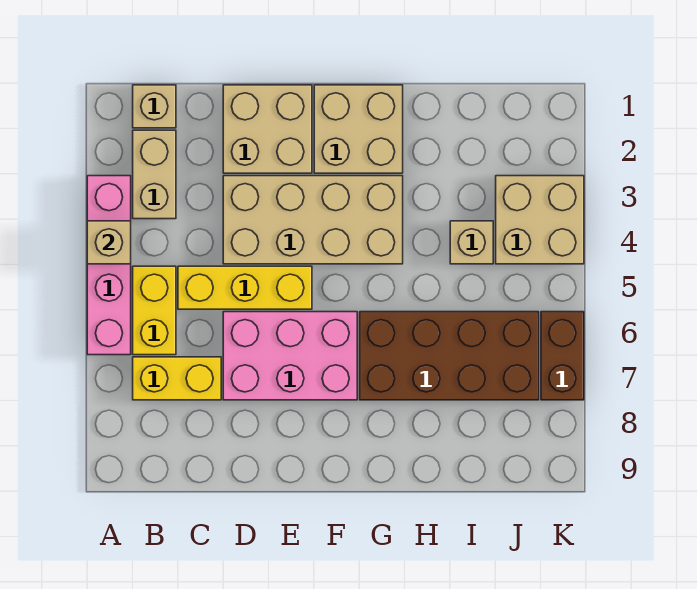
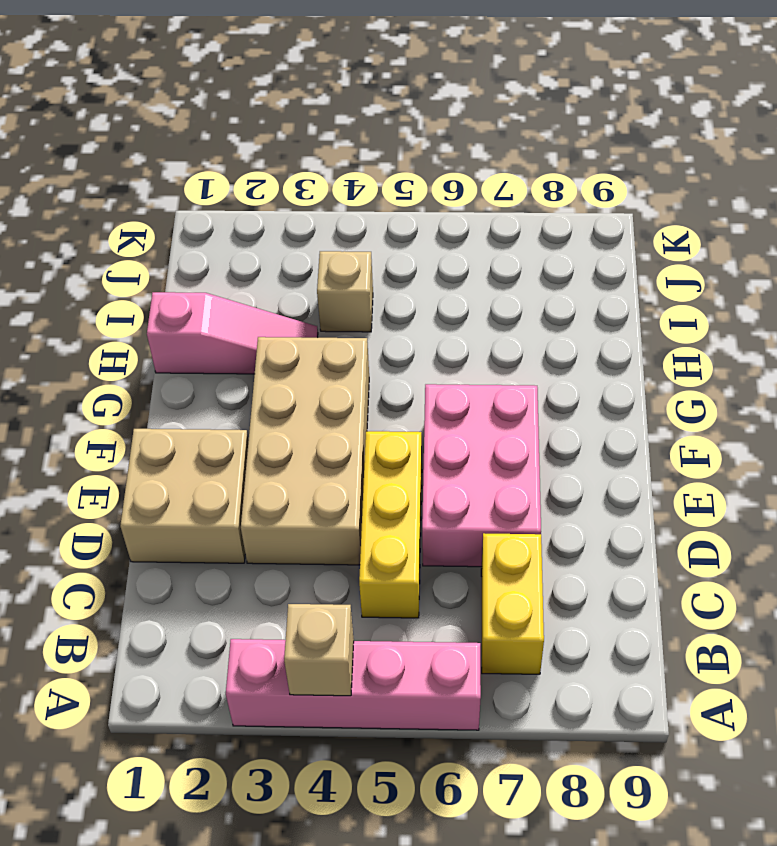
pink 1x3 slope [147,292,318,374] -> none
none -> tan 1x1 brick [133,85,176,128]
none -> tan 1x2 brick [133,130,176,219]
none -> yellow 1x2 brick [133,266,176,355]

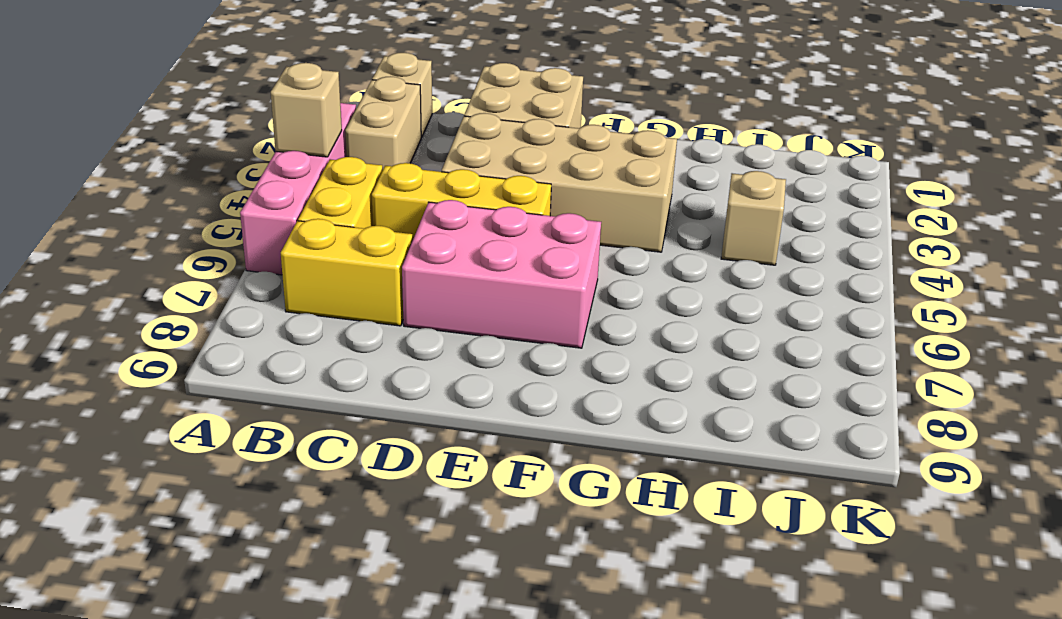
none -> tan 2x2 brick [314,85,403,173]
none -> brown 2x4 brick [360,312,539,400]
none -> tan 2x2 brick [496,176,584,264]

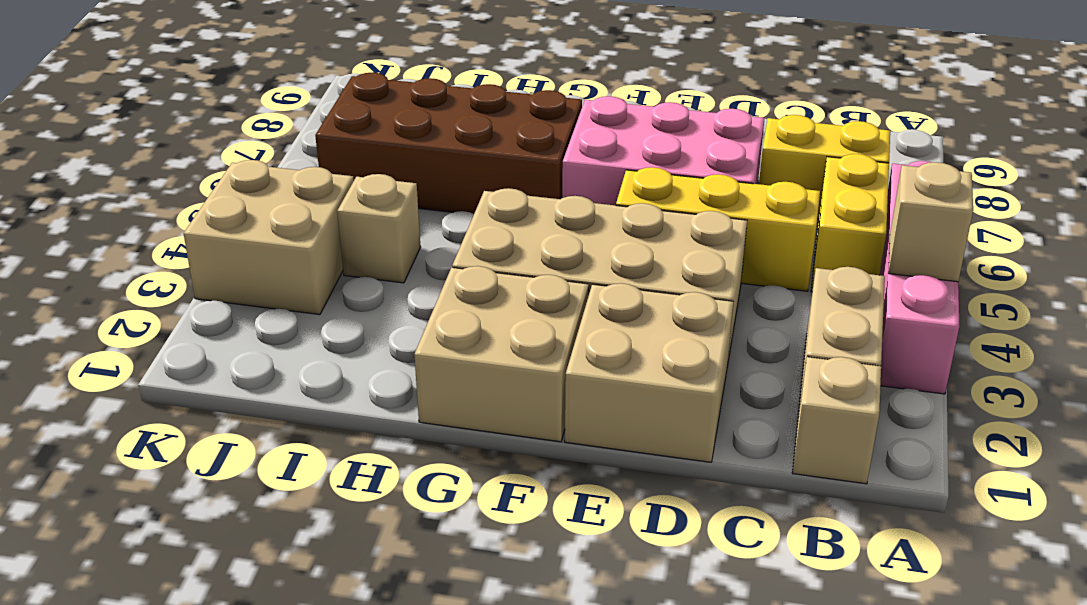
none -> brown 1x2 brick [541,312,584,400]

